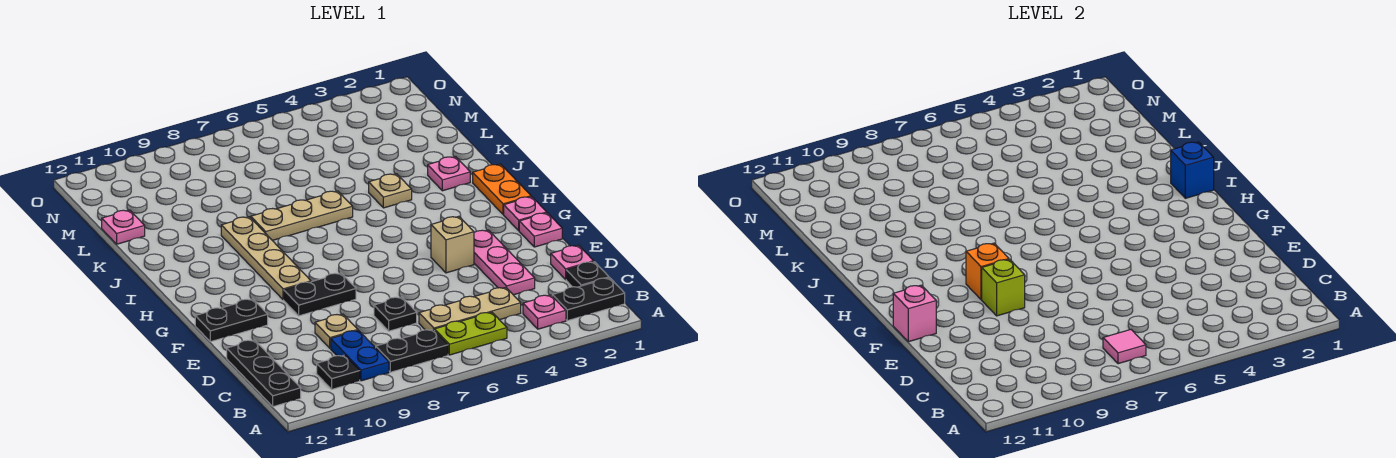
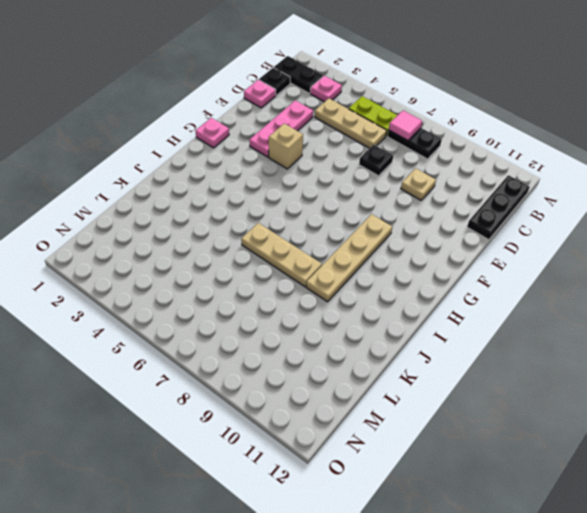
none -> blue 1x2 plate [331,330,389,381]
none -> black 1x1 plate [317,355,360,389]
none -> pink 1x1 plate [519,213,562,247]

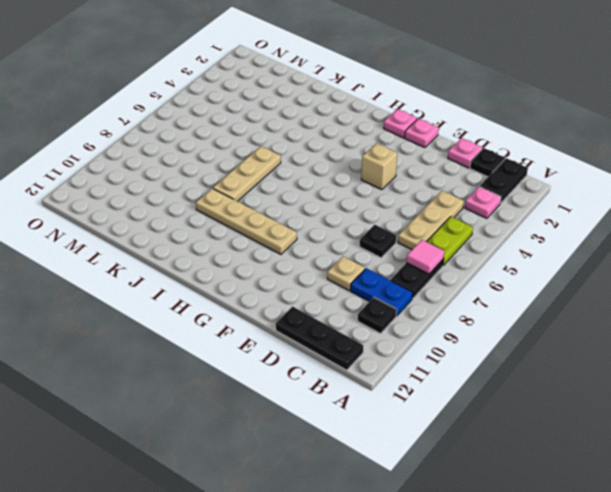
none -> pink 1x3 plate [474,230,535,295]
none -> black 1x2 plate [284,273,356,316]
none -> black 1x2 plate [195,299,268,342]

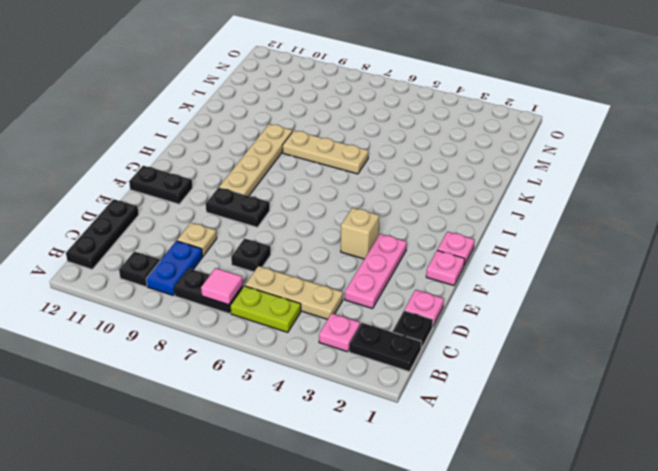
none -> orange 1x2 plate [473,164,531,215]
none -> pink 1x1 plate [428,157,470,191]
none -> tan 1x1 plate [369,174,412,208]

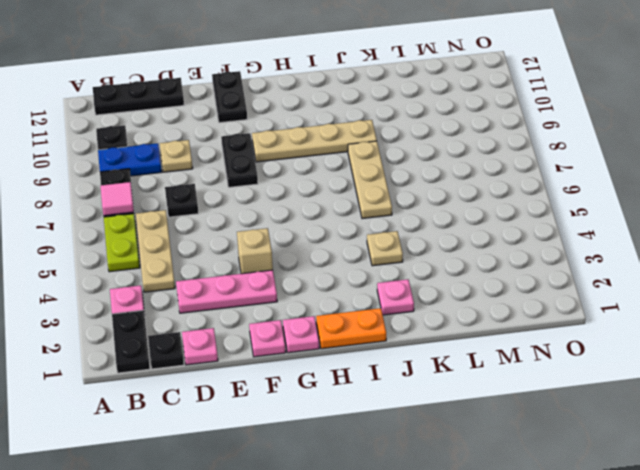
none -> pink 1x1 plate [102,210,145,244]
none -> lime 1x1 brick [982,259,1025,316]
none -> pink 1x1 brick [893,285,936,342]

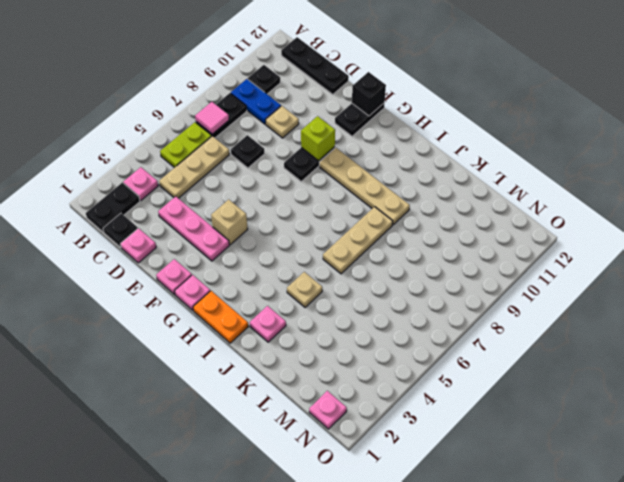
black 1x1 brick [352,72,386,116] -> pink 1x1 brick [893,285,936,342]
pink 1x1 plate [309,391,347,429] -> pink 1x1 plate moved to [102,210,145,244]
none -> orange 1x1 brick [966,243,1009,300]
none -> blue 1x1 brick [1171,142,1214,198]

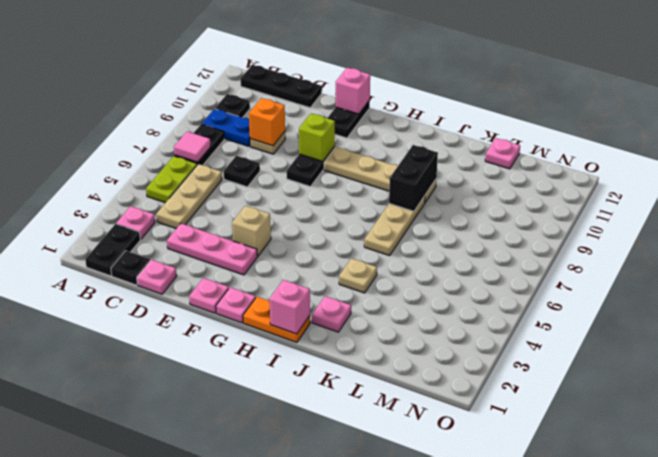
orange 1x1 brick [249,98,285,146] -> orange 1x1 brick moved to [966,243,1009,300]
pink 1x1 brick [270,280,310,334] -> blue 1x1 brick [1171,142,1214,198]
black 1x2 brick [389,145,438,211] -> none

